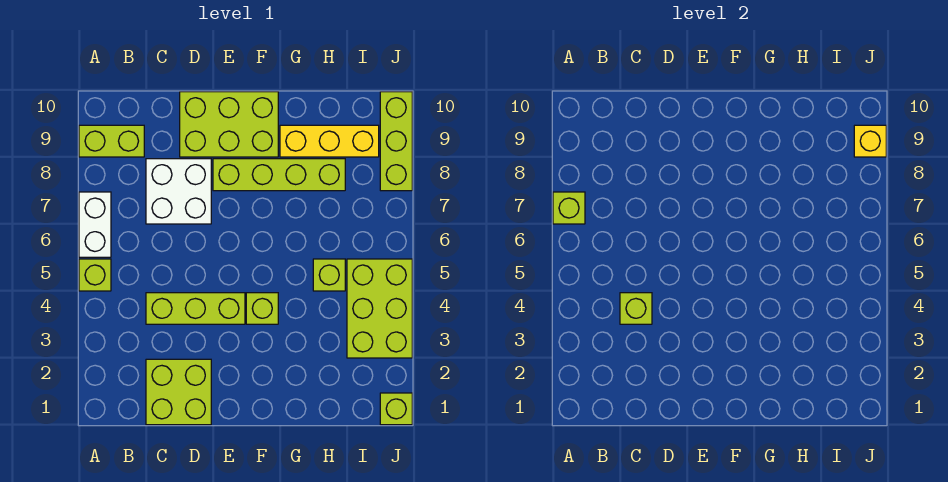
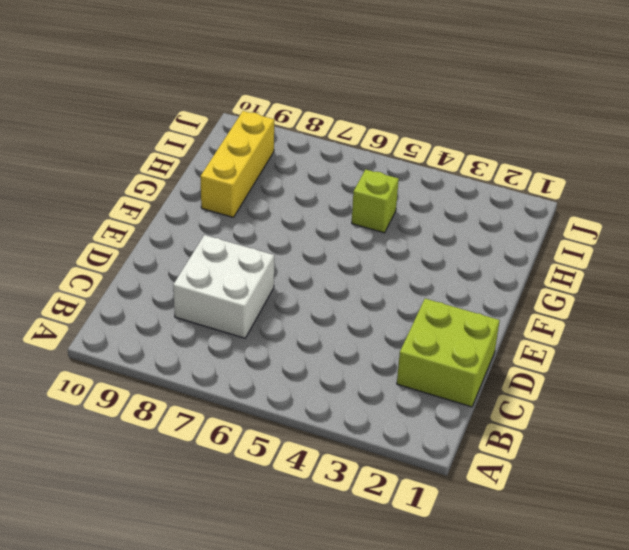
none -> lime 1x1 brick [79,259,111,291]
none -> white 1x2 brick [79,192,111,257]
none -> lime 1x2 brick [79,125,144,157]

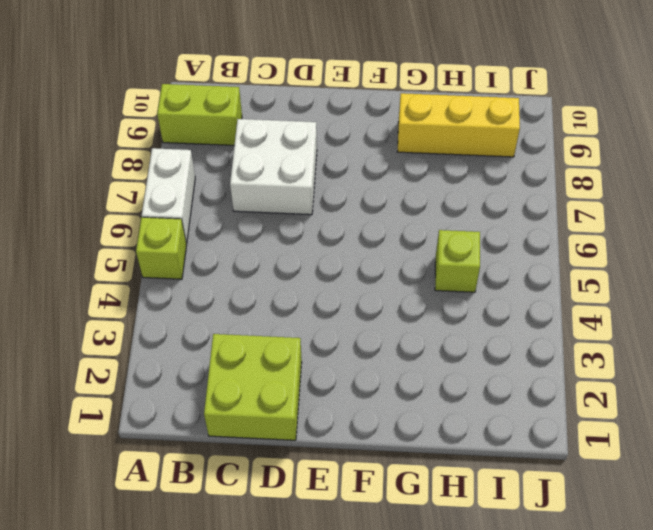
none -> lime 1x3 brick [146,293,245,324]
none -> lime 2x3 brick [180,92,278,157]
none -> lime 1x4 brick [213,159,345,191]

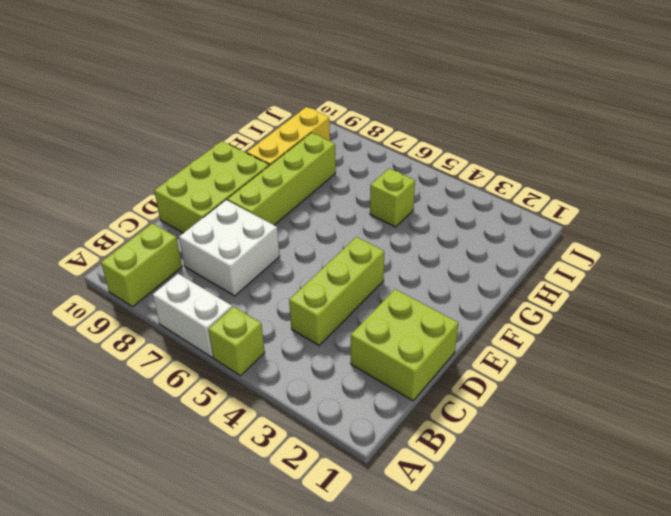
none -> lime 1x1 brick [246,293,278,324]
none -> lime 2x3 brick [347,259,412,358]
none -> lime 1x1 brick [380,393,412,425]

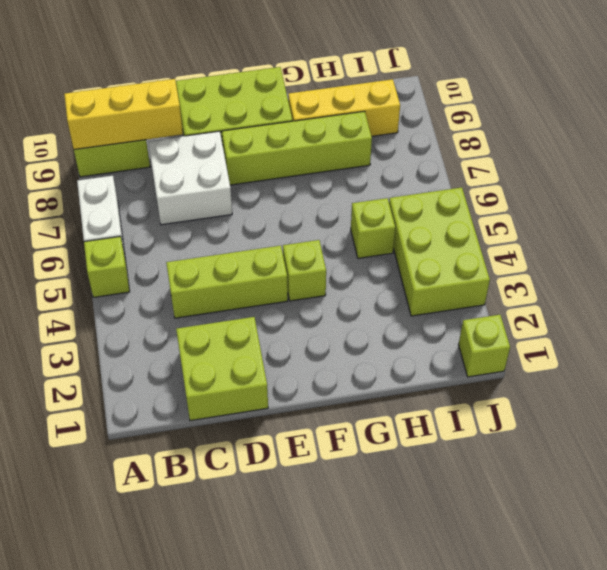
yellow 1x3 brick [64,79,183,150] -> none
none -> lime 1x3 brick [380,92,412,191]
none -> lime 1x1 brick [553,192,585,224]
none -> lime 1x1 brick [620,293,652,324]

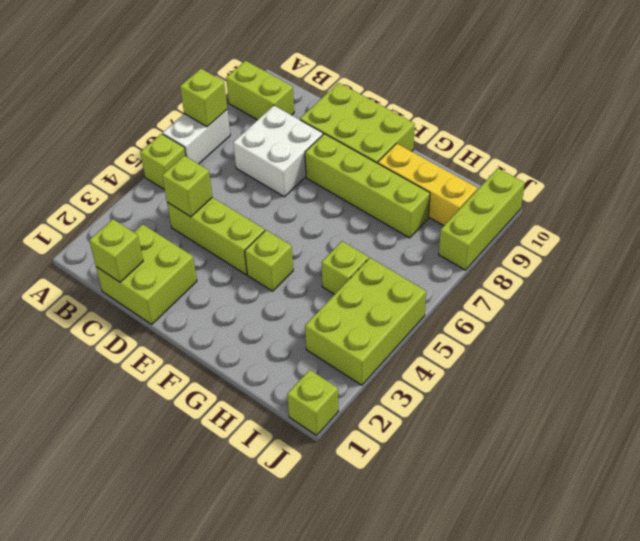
lime 1x1 brick [89,219,143,282] -> none
none -> yellow 1x1 brick [854,125,886,157]

